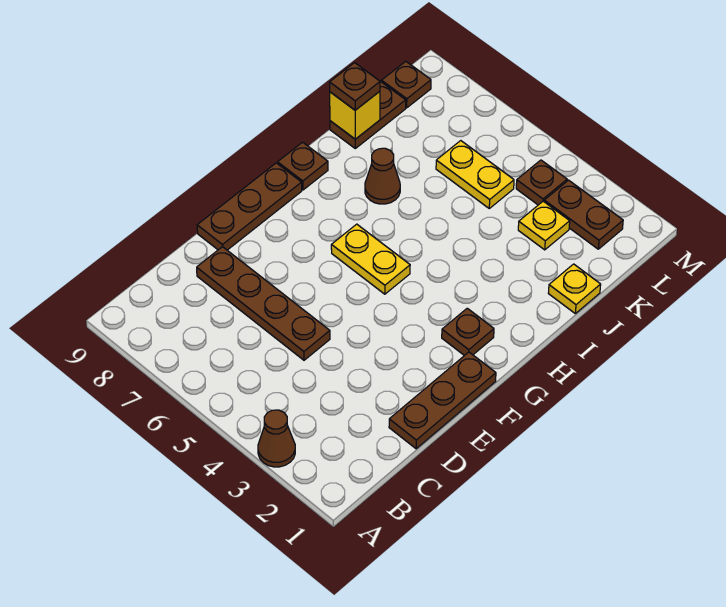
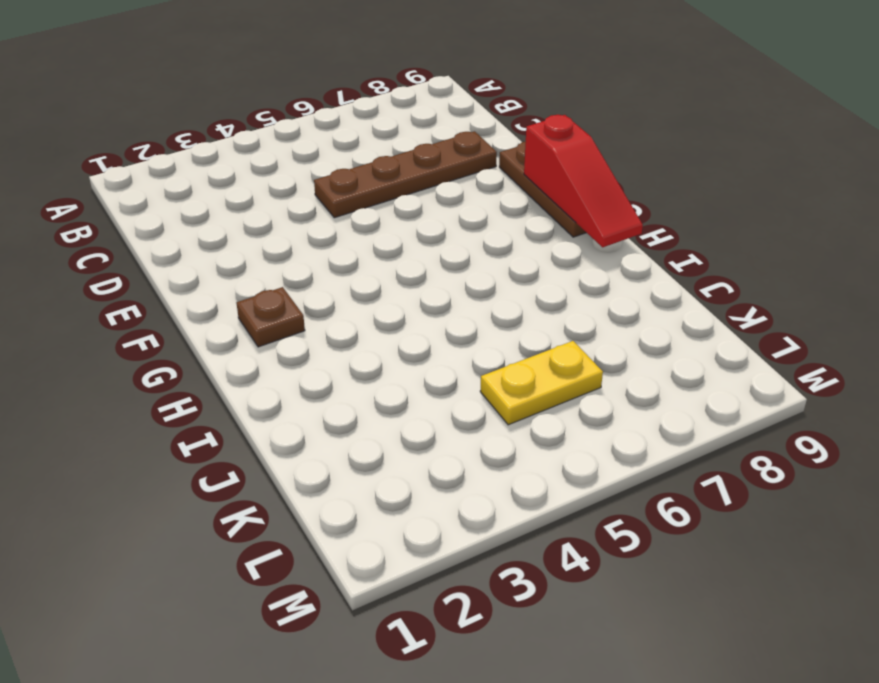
red 1x3 slope [524,115,643,247] -> none
none -> brown 1x1 cone [258,410,295,467]
none -> brown 1x3 plate [389,352,496,449]
none -> yellow 1x2 plate [331,224,410,294]

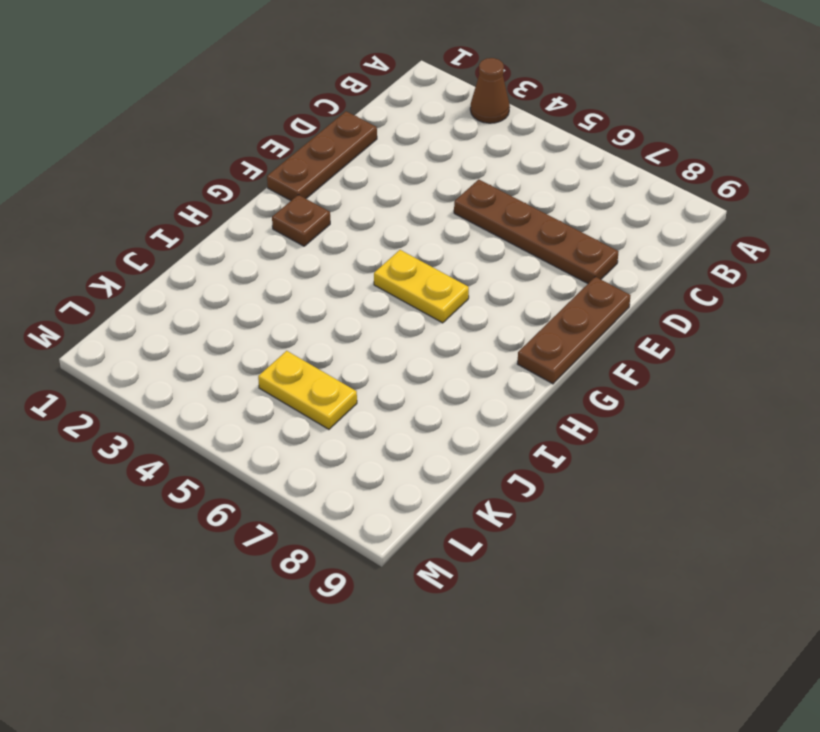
none -> brown 1x1 plate [278,142,328,190]
none -> brown 1x1 cone [365,148,400,204]
none -> yellow 1x1 plate [548,264,601,313]

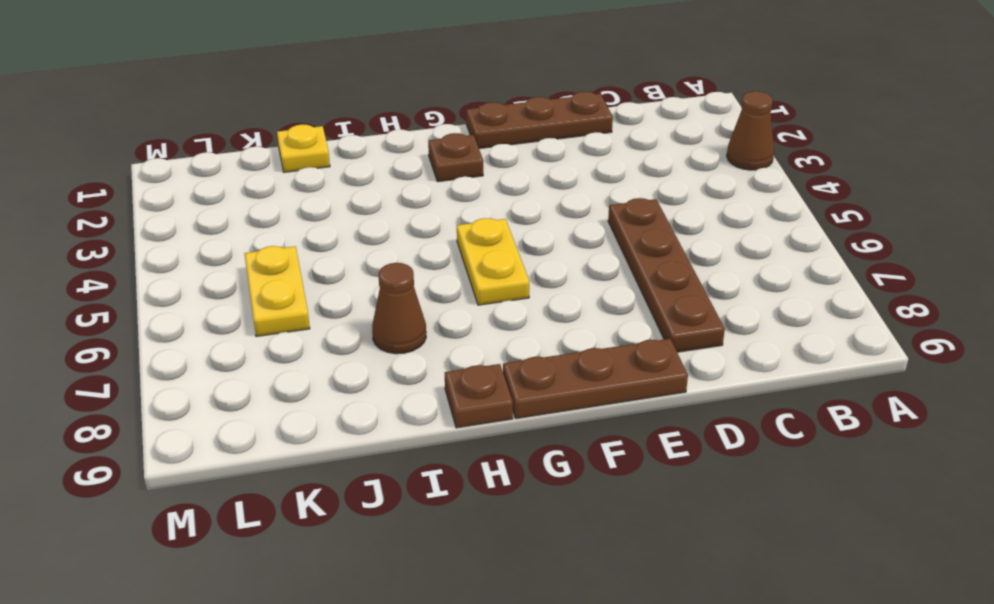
none -> brown 1x2 plate [330,81,406,148]
none -> yellow 1x1 plate [518,201,570,250]
none -> brown 1x2 plate [544,180,623,249]

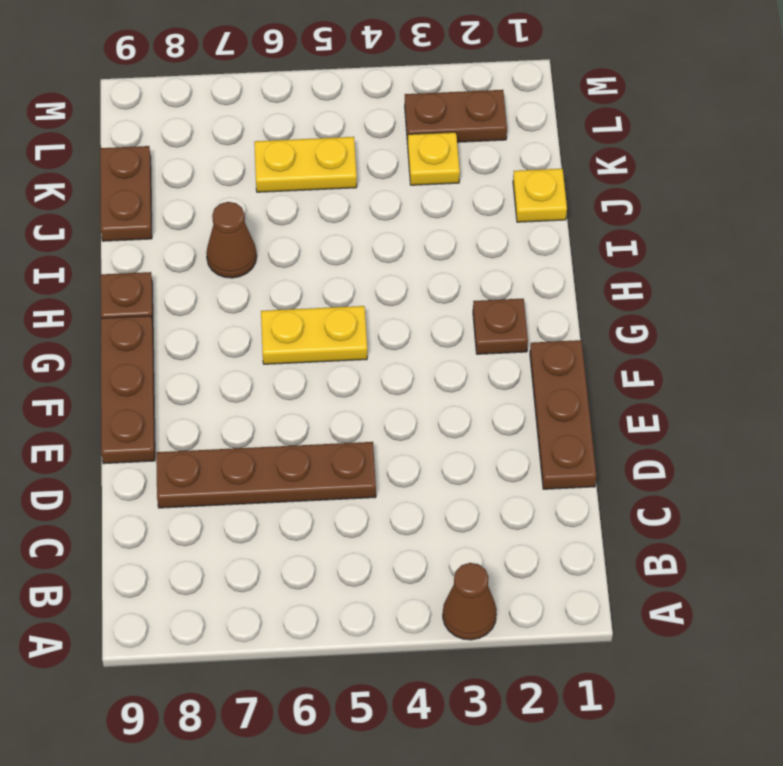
none -> brown 1x1 plate [516,160,567,205]
none -> brown 1x1 plate [382,61,431,108]
none -> yellow 1x1 brick [330,91,380,139]

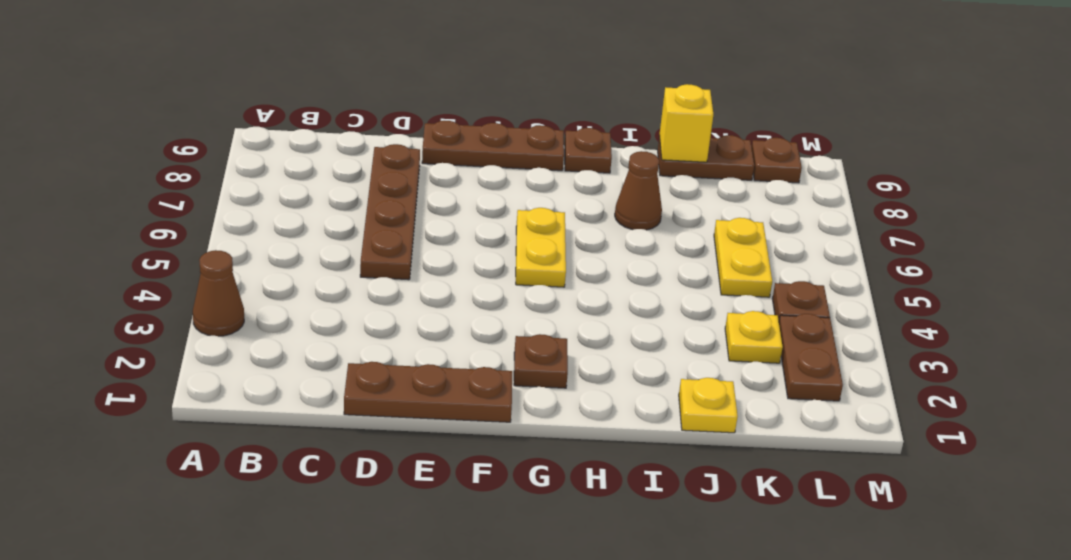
none -> brown 1x1 plate [330,63,380,110]

